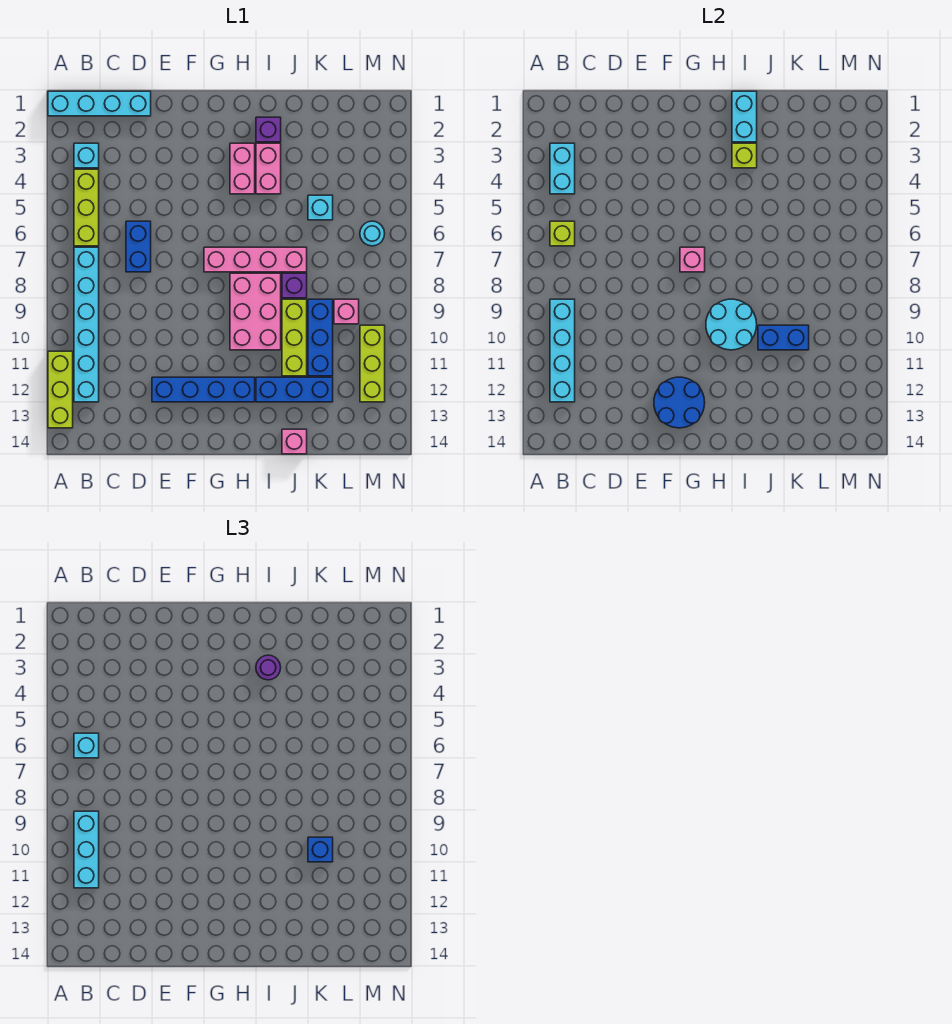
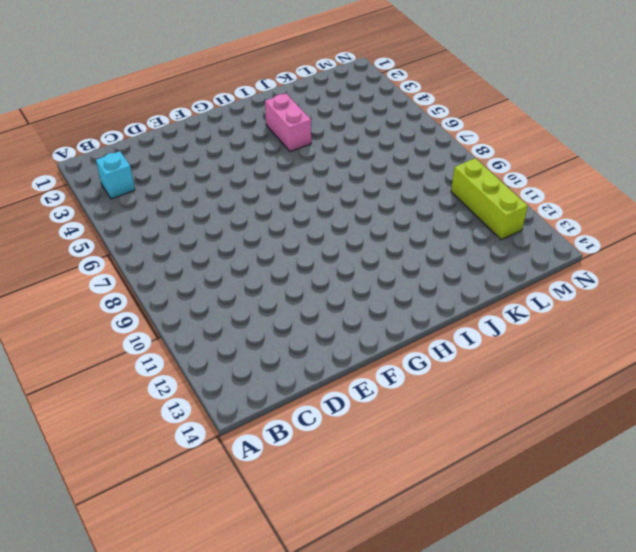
none -> cyan 1x4 brick [48,91,151,116]
none -> lime 1x3 brick [48,351,73,428]
none -> lime 1x3 brick [74,169,99,246]
none -> cyan 1x6 brick [74,247,99,402]

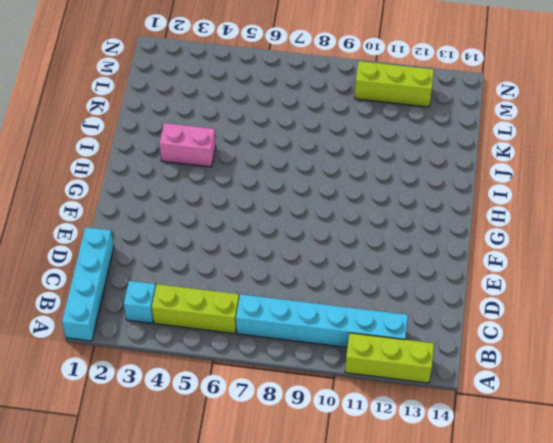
none -> blue 1x2 brick [126,221,151,272]
none -> blue 1x4 brick [152,377,255,402]
none -> pink 1x4 brick [204,247,307,272]
none -> pink 1x2 brick [230,143,255,194]

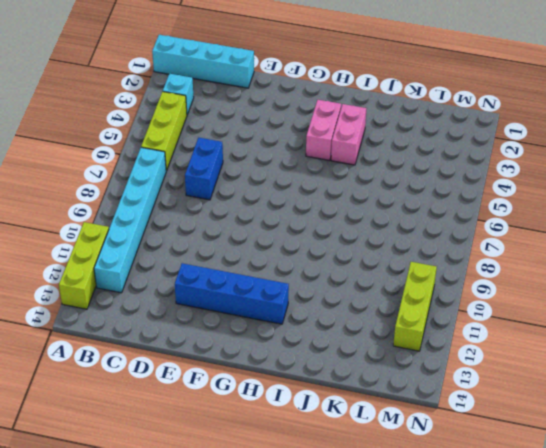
none -> pink 1x4 brick [204,247,307,272]
none -> pink 2x3 brick [230,273,281,350]
none -> purple 1x1 brick [256,117,281,142]
none -> blue 1x3 brick [256,377,333,402]

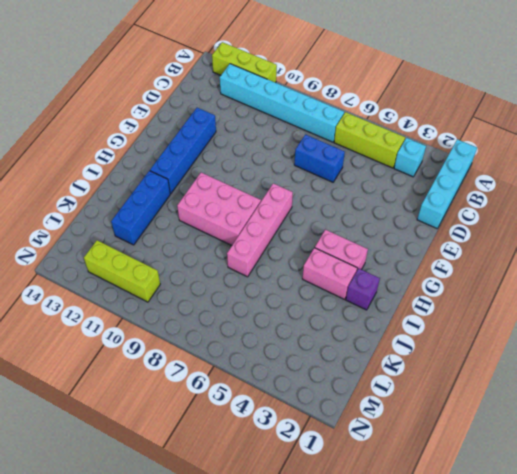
none -> purple 1x1 brick [282,273,307,298]
none -> lime 1x3 brick [282,299,307,376]
none -> pink 1x1 brick [282,429,307,454]
none -> cyan 1x1 brick [308,195,333,220]

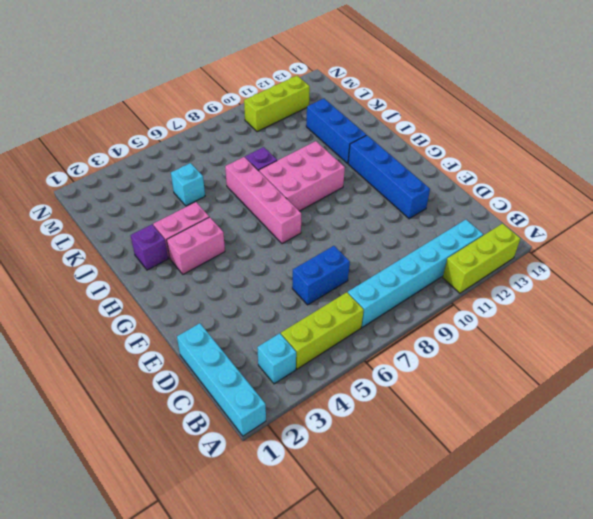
none -> lime 1x3 brick [282,299,307,376]
none -> pink 1x1 brick [282,429,307,454]
none -> blue 1x3 brick [308,299,333,376]
none -> pink 1x1 brick [334,299,359,324]

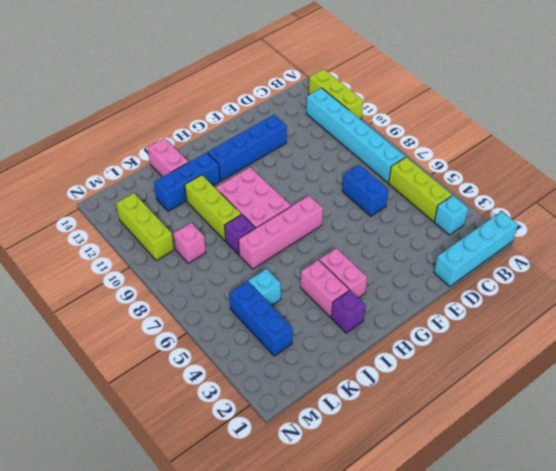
pink 1x2 brick [148,138,188,177] -> pink 1x1 brick [282,429,307,454]
blue 1x3 brick [229,281,293,356] -> blue 1x3 brick moved to [308,299,333,376]
none -> cyan 1x1 round brick [360,221,385,246]
none -> cyan 1x2 brick [550,143,575,194]
none -> lime 1x1 brick [550,221,575,246]
none -> cyan 1x4 brick [550,299,575,402]

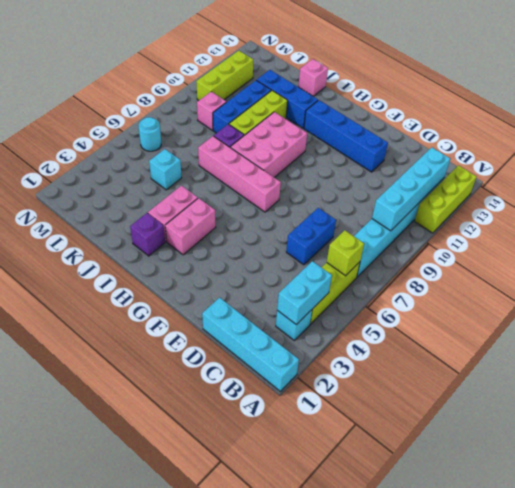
none -> blue 2x2 round brick [654,377,705,428]
none -> pink 1x1 brick [680,247,705,272]
none -> cyan 2x2 round brick [706,299,757,350]
none -> cyan 1x2 brick [732,91,757,142]

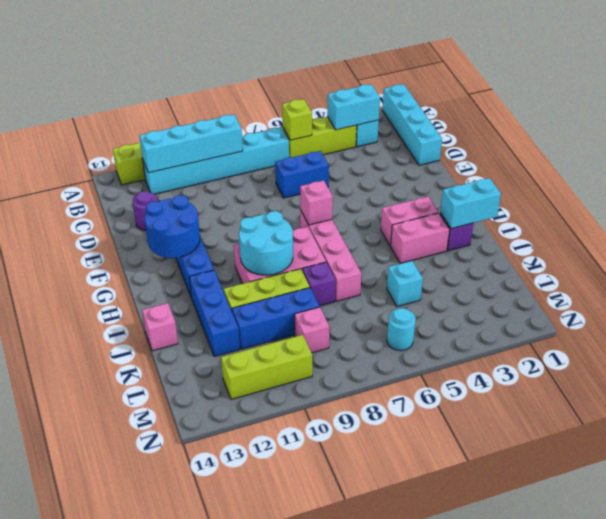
purple 1x1 round brick [133,191,157,231] -> purple 1x1 round brick moved to [256,655,281,680]
none -> lime 1x1 brick [732,143,757,168]
none -> blue 1x2 brick [758,325,809,350]
none -> cyan 1x1 brick [74,733,99,758]
none -> cyan 1x3 brick [74,811,99,888]

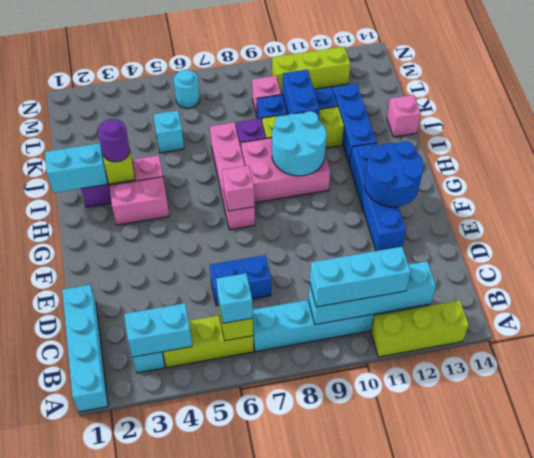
none -> blue 1x1 brick [308,837,333,862]

